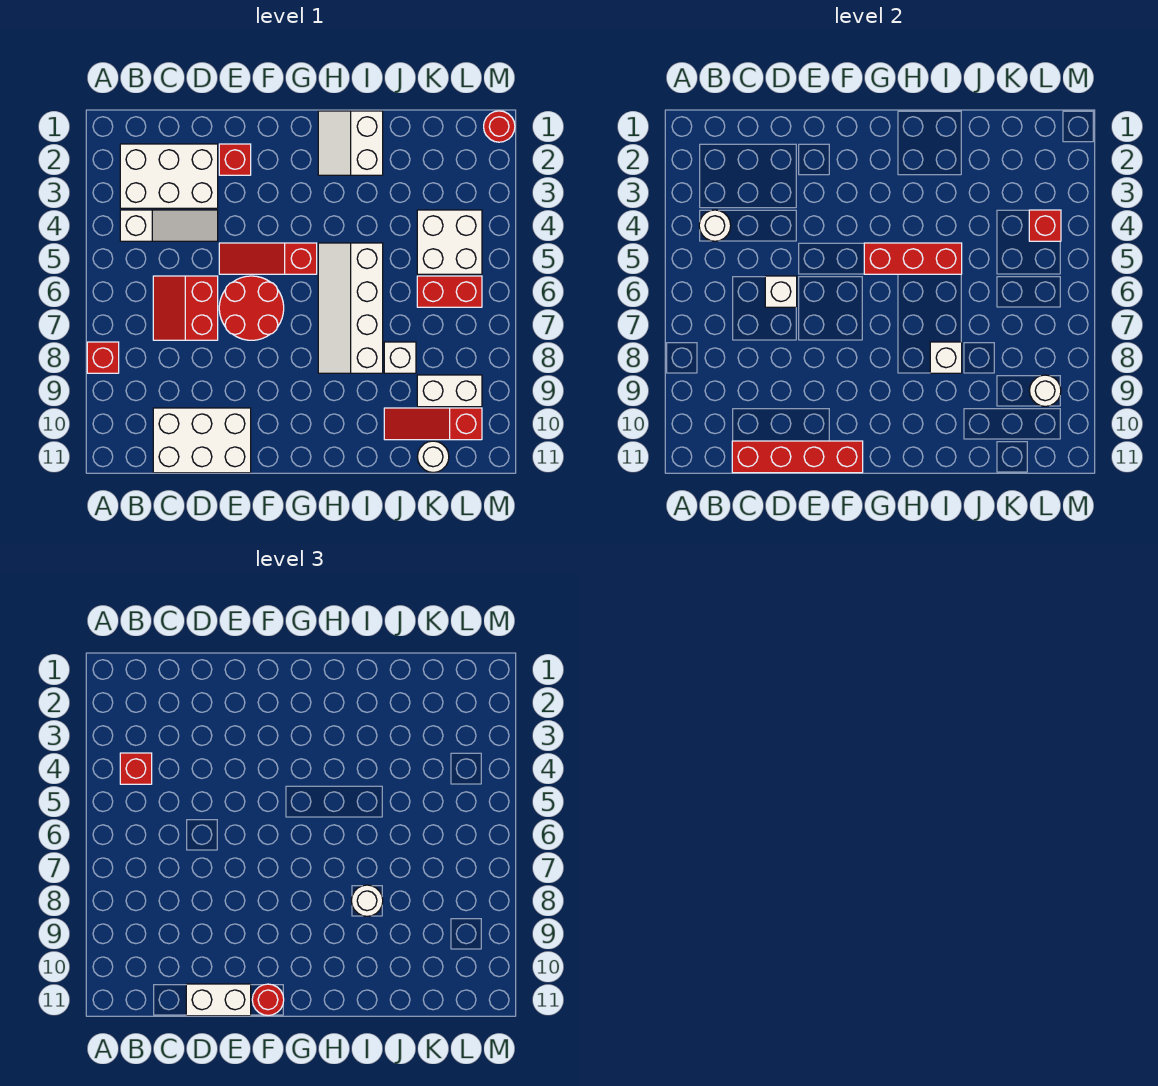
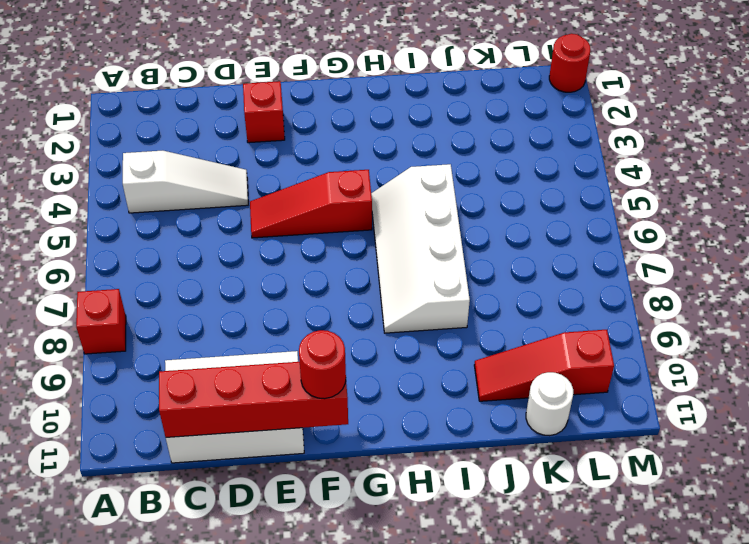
none -> white 2x3 brick [120,144,218,208]
none -> red 2x2 slope [153,276,218,340]
none -> red 2x2 round brick [219,276,284,340]

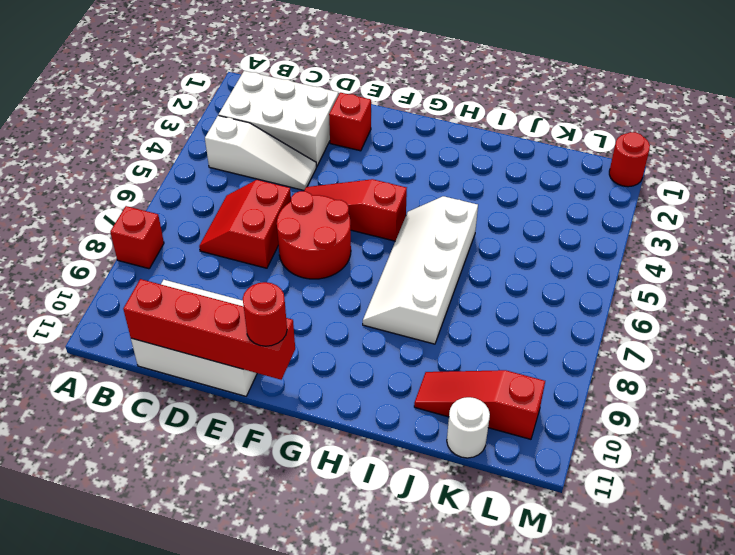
none -> white 2x2 slope [318,111,383,175]
none -> white 1x1 brick [384,342,416,373]
none -> white 2x2 brick [417,210,482,274]

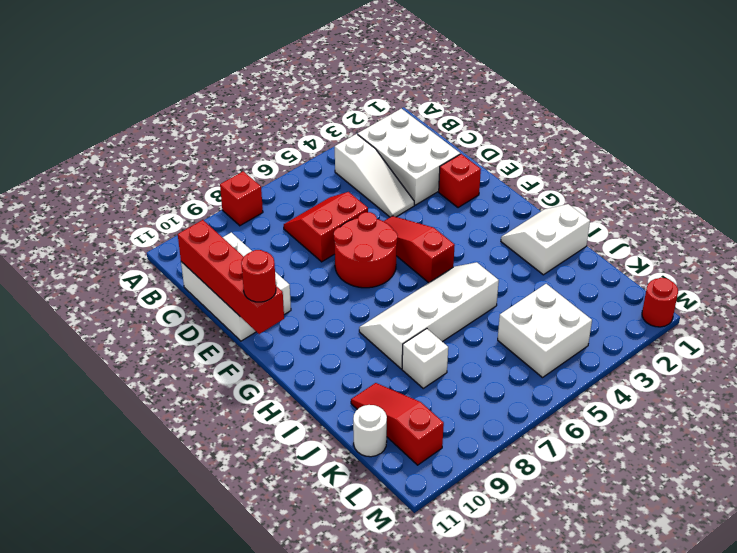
none -> red 1x2 brick [417,276,482,307]
none -> white 1x2 brick [417,375,482,407]
none -> white 1x1 round brick [699,210,731,241]

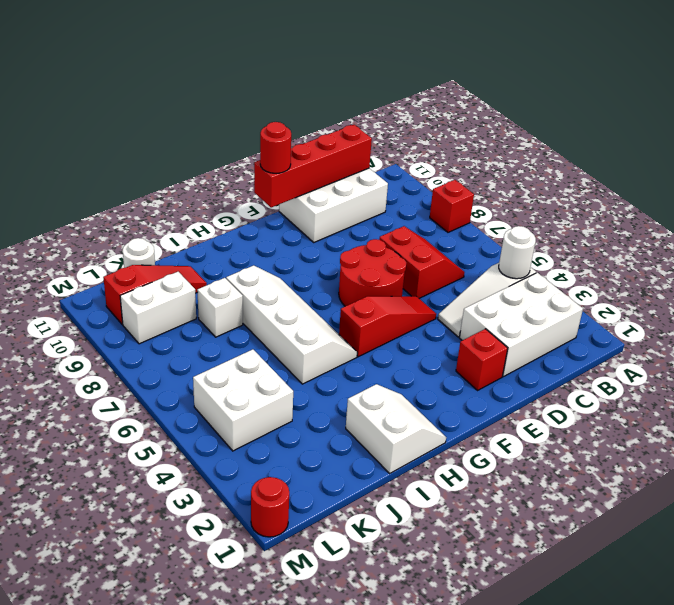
none -> red 1x2 brick [417,276,482,307]
none -> white 1x1 brick [765,276,797,307]
none -> red 1x3 brick [864,243,962,274]

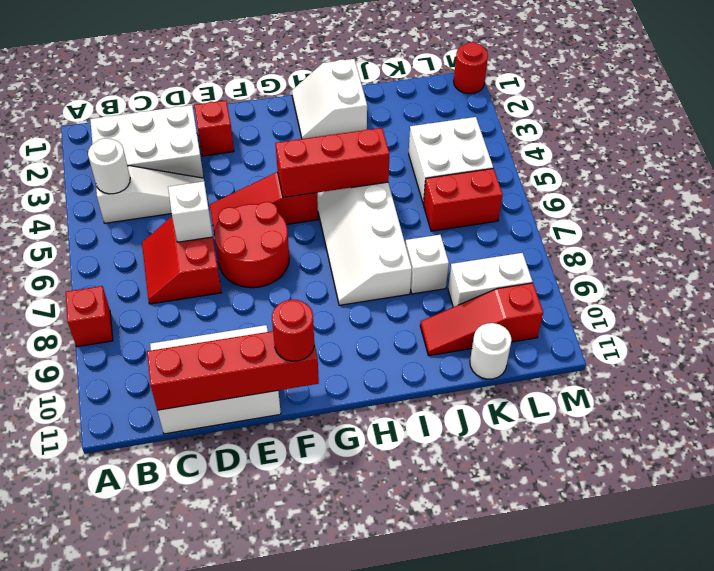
none -> white 1x1 brick [930,342,962,373]
none -> red 1x1 brick [1029,210,1061,241]
none -> white 1x1 round brick [1030,375,1061,406]

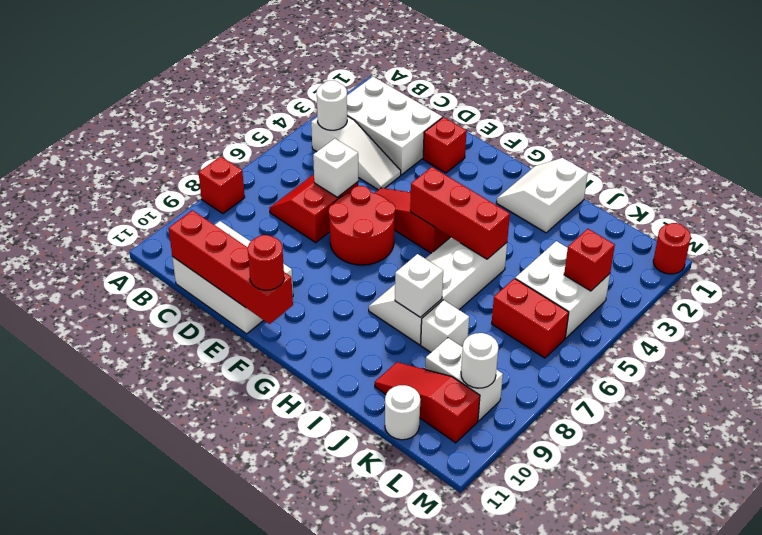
none -> red 1x1 brick [120,753,152,784]
none -> white 1x2 brick [186,984,251,1016]
none -> white 1x1 round brick [351,885,383,916]

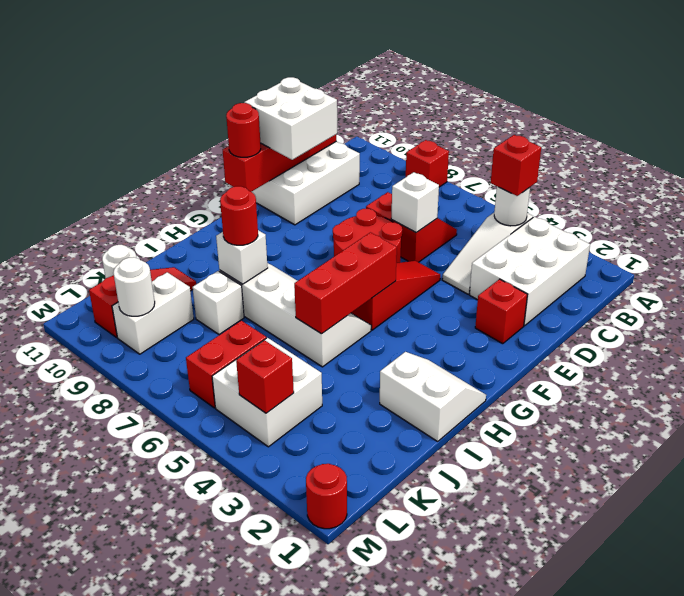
white 2x2 brick [244,77,337,160] -> white 1x2 brick [186,984,251,1016]
red 1x1 round brick [220,186,258,245] -> white 1x1 round brick [351,885,383,916]

